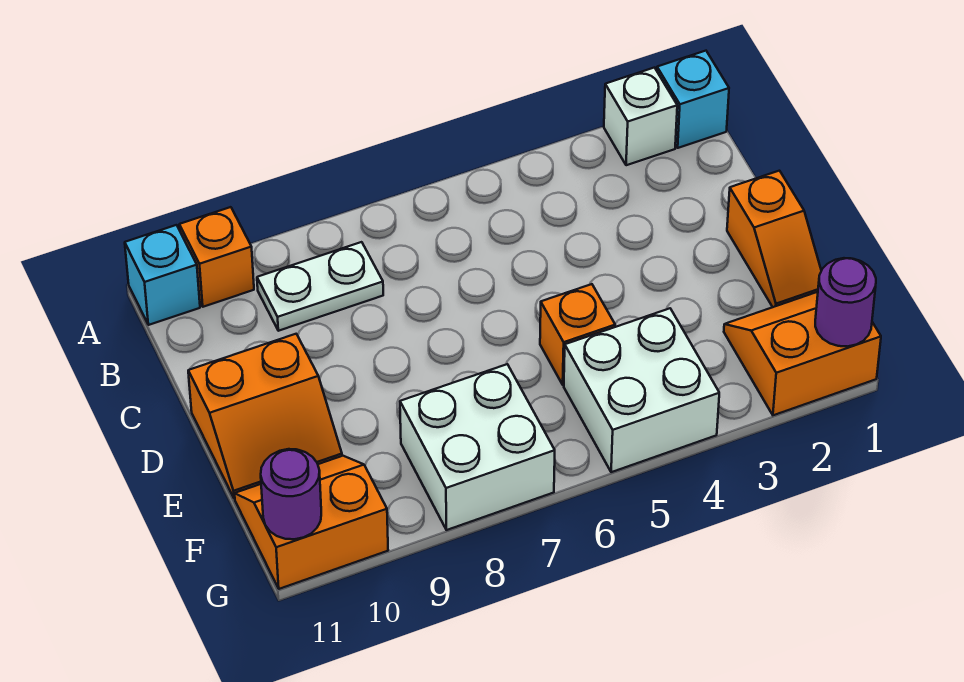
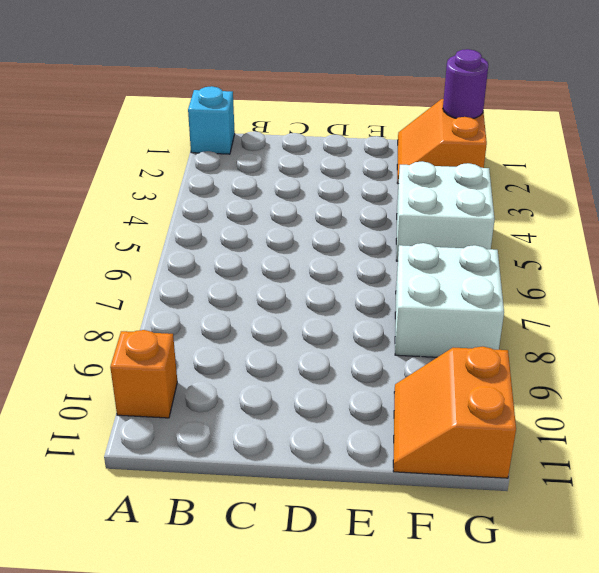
none -> white 1x1 brick [604,68,677,165]
none -> cyan 1x1 brick [125,225,200,325]
none -> white 1x2 plate [257,242,383,331]

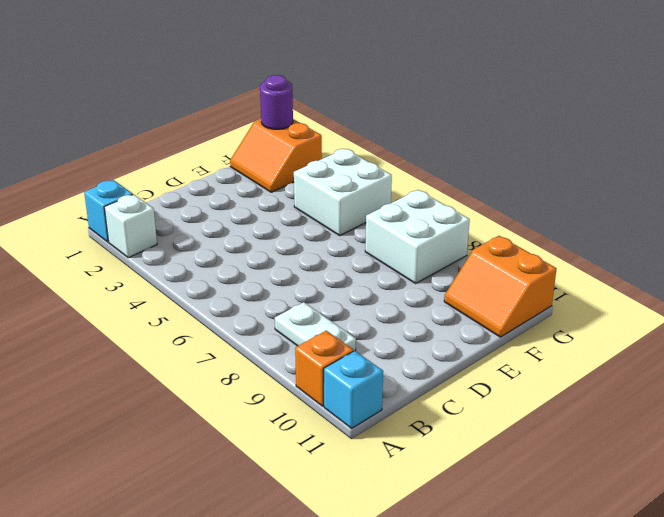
none -> orange 1x2 slope [727,171,821,307]
none -> orange 2x2 slope [188,334,342,499]
none -> orange 1x1 brick [540,284,615,385]

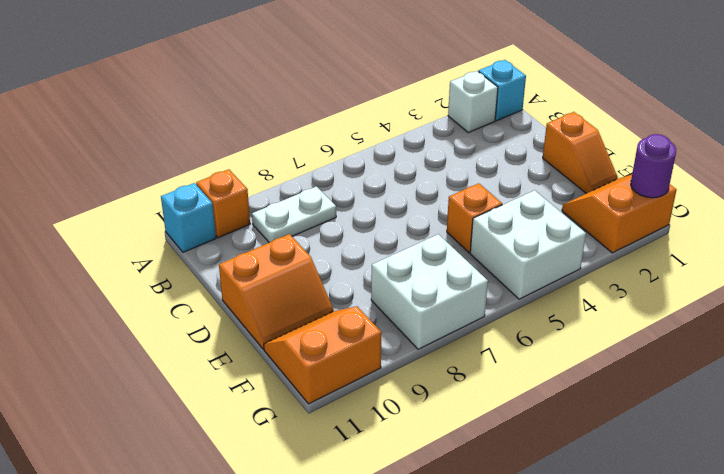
none -> purple 1x1 round brick [261,449,321,539]

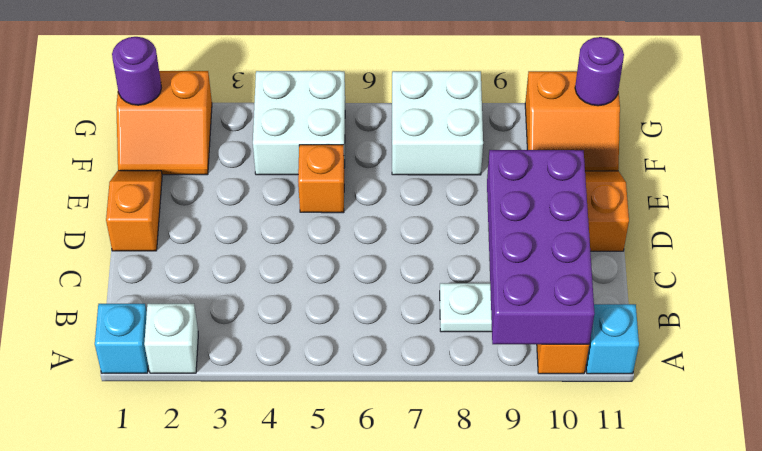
purple 2x4 brick [487,150,595,344] -> none

